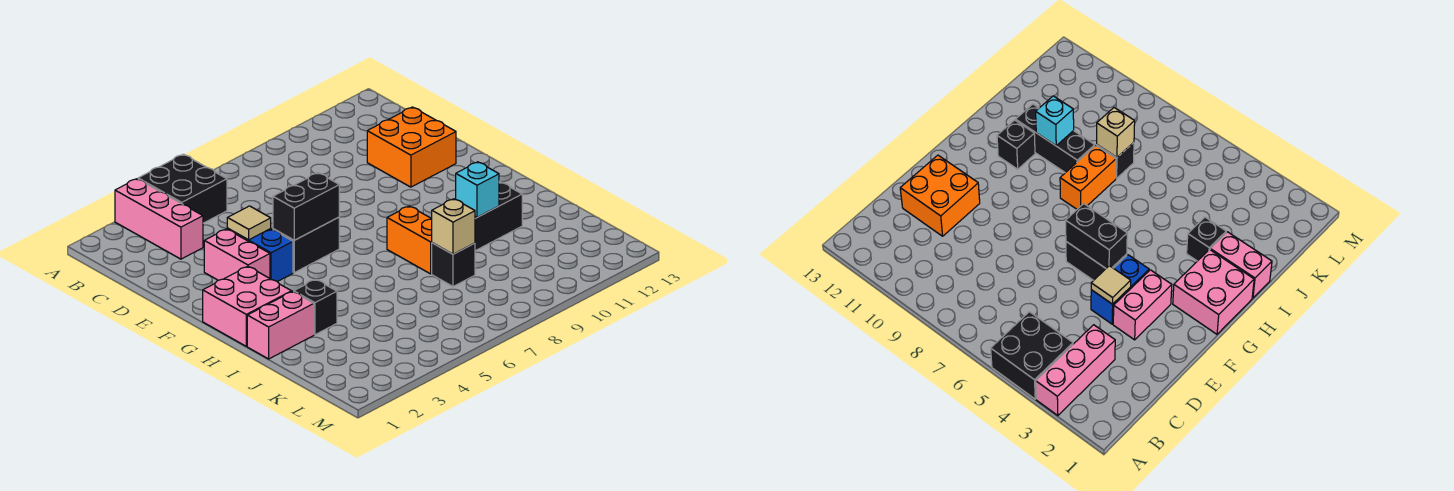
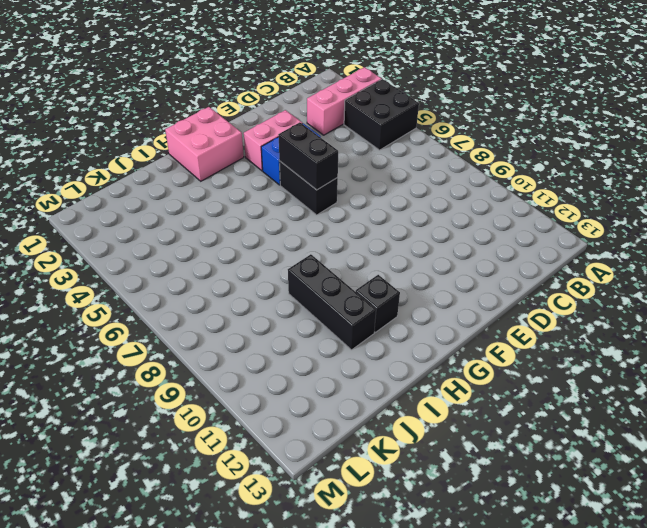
none -> orange 2x2 brick [367,107,456,187]
none -> orange 1x2 brick [387,206,432,274]
none -> pink 1x2 brick [247,292,314,359]

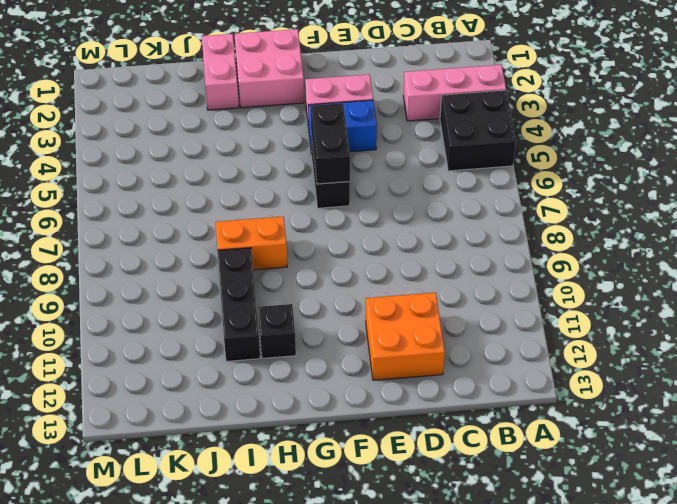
none -> black 1x1 brick [294,279,337,335]
none -> black 1x1 brick [432,243,475,287]
none -> tan 1x1 tile [227,206,271,240]

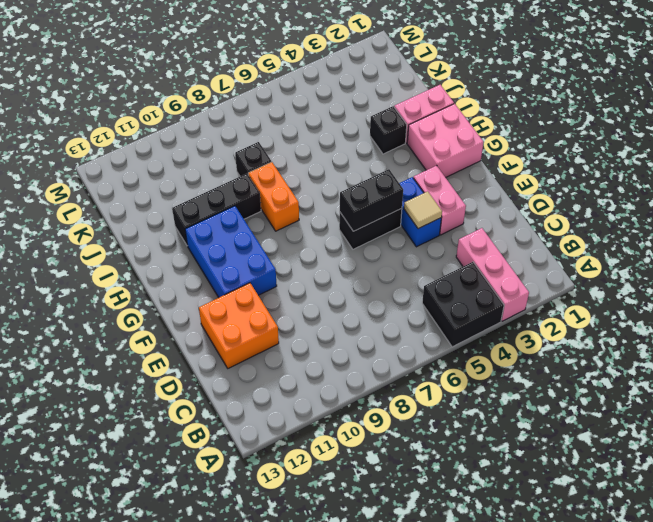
blue 2x3 brick [185,206,277,298] -> black 1x1 brick [997,120,1035,169]
none -> cyan 1x1 brick [456,162,499,217]
none -> tan 1x1 brick [432,199,475,254]

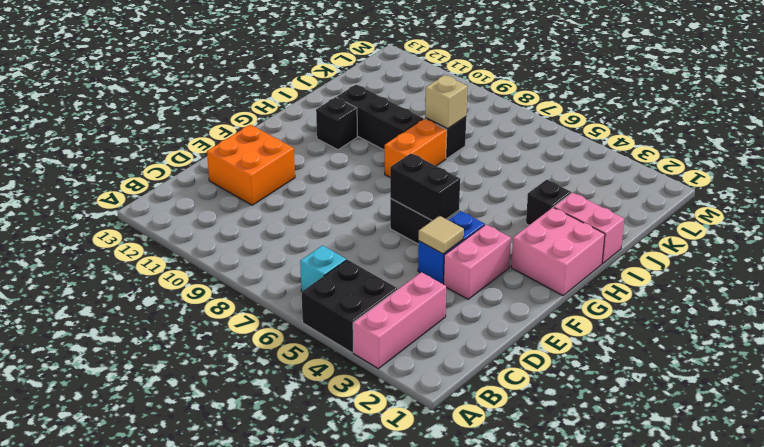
cyan 1x1 brick [300,245,346,291] -> cyan 1x1 brick moved to [456,162,499,217]

